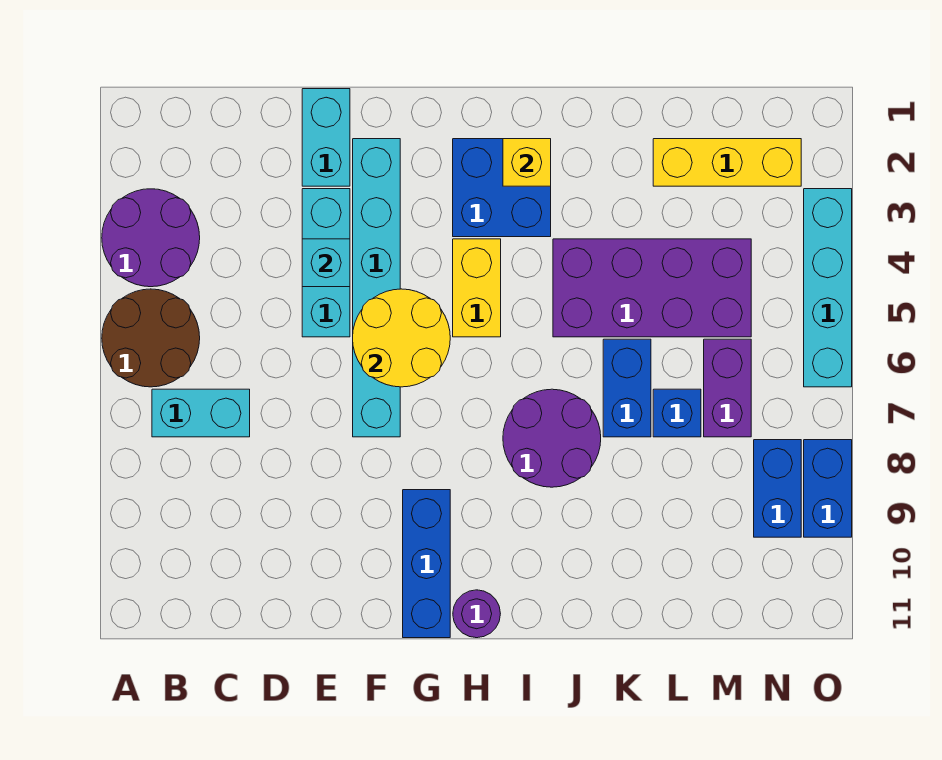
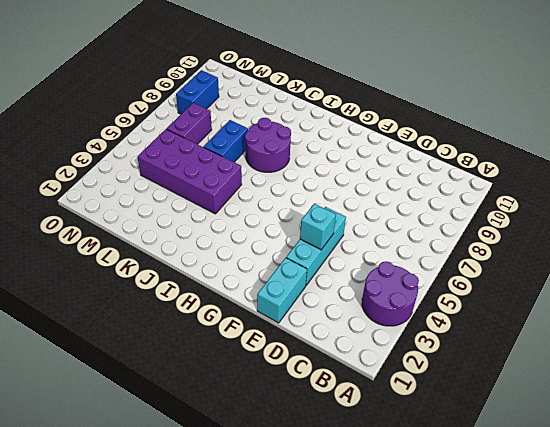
none -> brown 2x2 round brick [102,289,200,387]
none -> cyan 1x2 brick [152,389,250,437]
none -> cyan 1x6 brick [353,139,400,437]

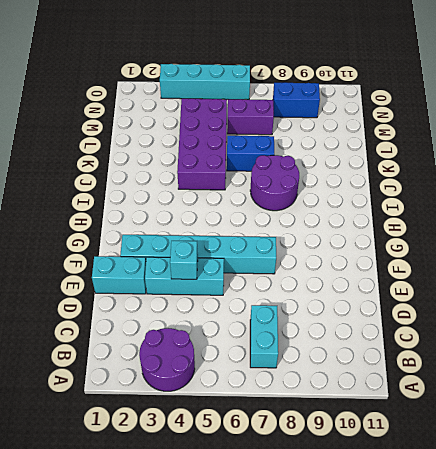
none -> brown 2x2 round brick [102,289,200,387]
none -> blue 1x3 brick [403,490,450,638]
none -> blue 2x2 brick [453,139,551,237]

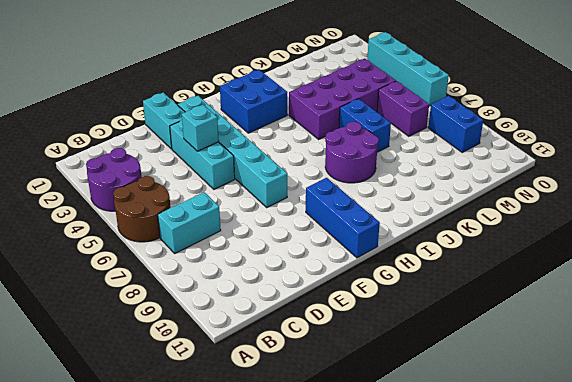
none -> yellow 1x2 brick [453,239,501,337]
none -> purple 1x1 round brick [453,590,500,638]
none -> yellow 1x3 brick [653,139,801,186]

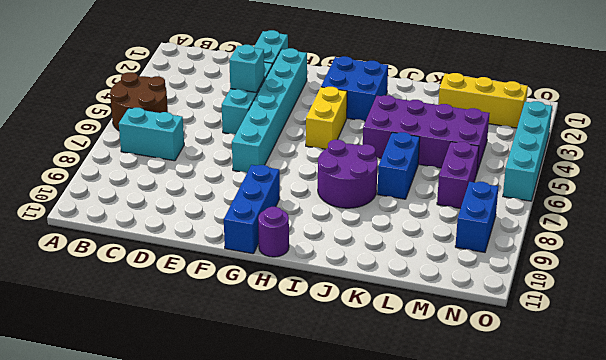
none -> purple 2x2 round brick [102,189,200,287]
none -> blue 1x1 brick [653,389,701,437]
none -> blue 1x2 brick [804,440,852,537]

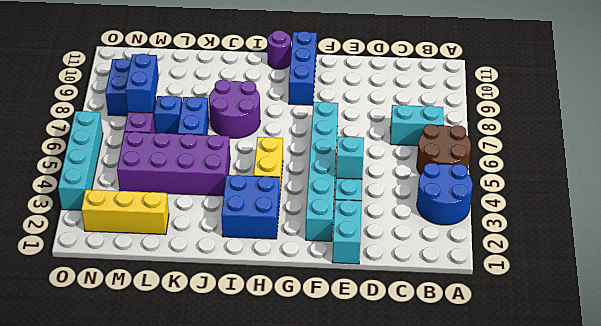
blue 2x2 round brick [417,163,473,225] -> purple 2x2 round brick [102,189,200,287]
blue 1x2 brick [125,54,159,113] -> blue 1x2 brick moved to [804,440,852,537]
none -> yellow 2x2 round brick [353,289,450,387]
none -> yellow 1x1 brick [503,139,551,186]

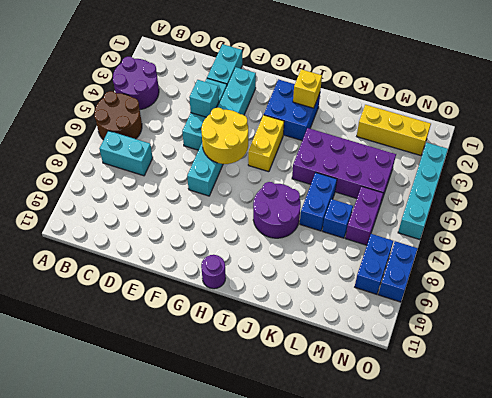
none -> blue 1x3 brick [403,490,450,638]

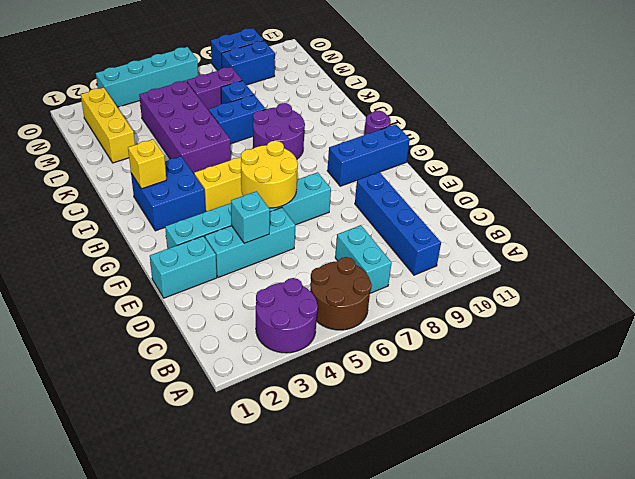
blue 1x4 brick [355,172,441,275] -> none

